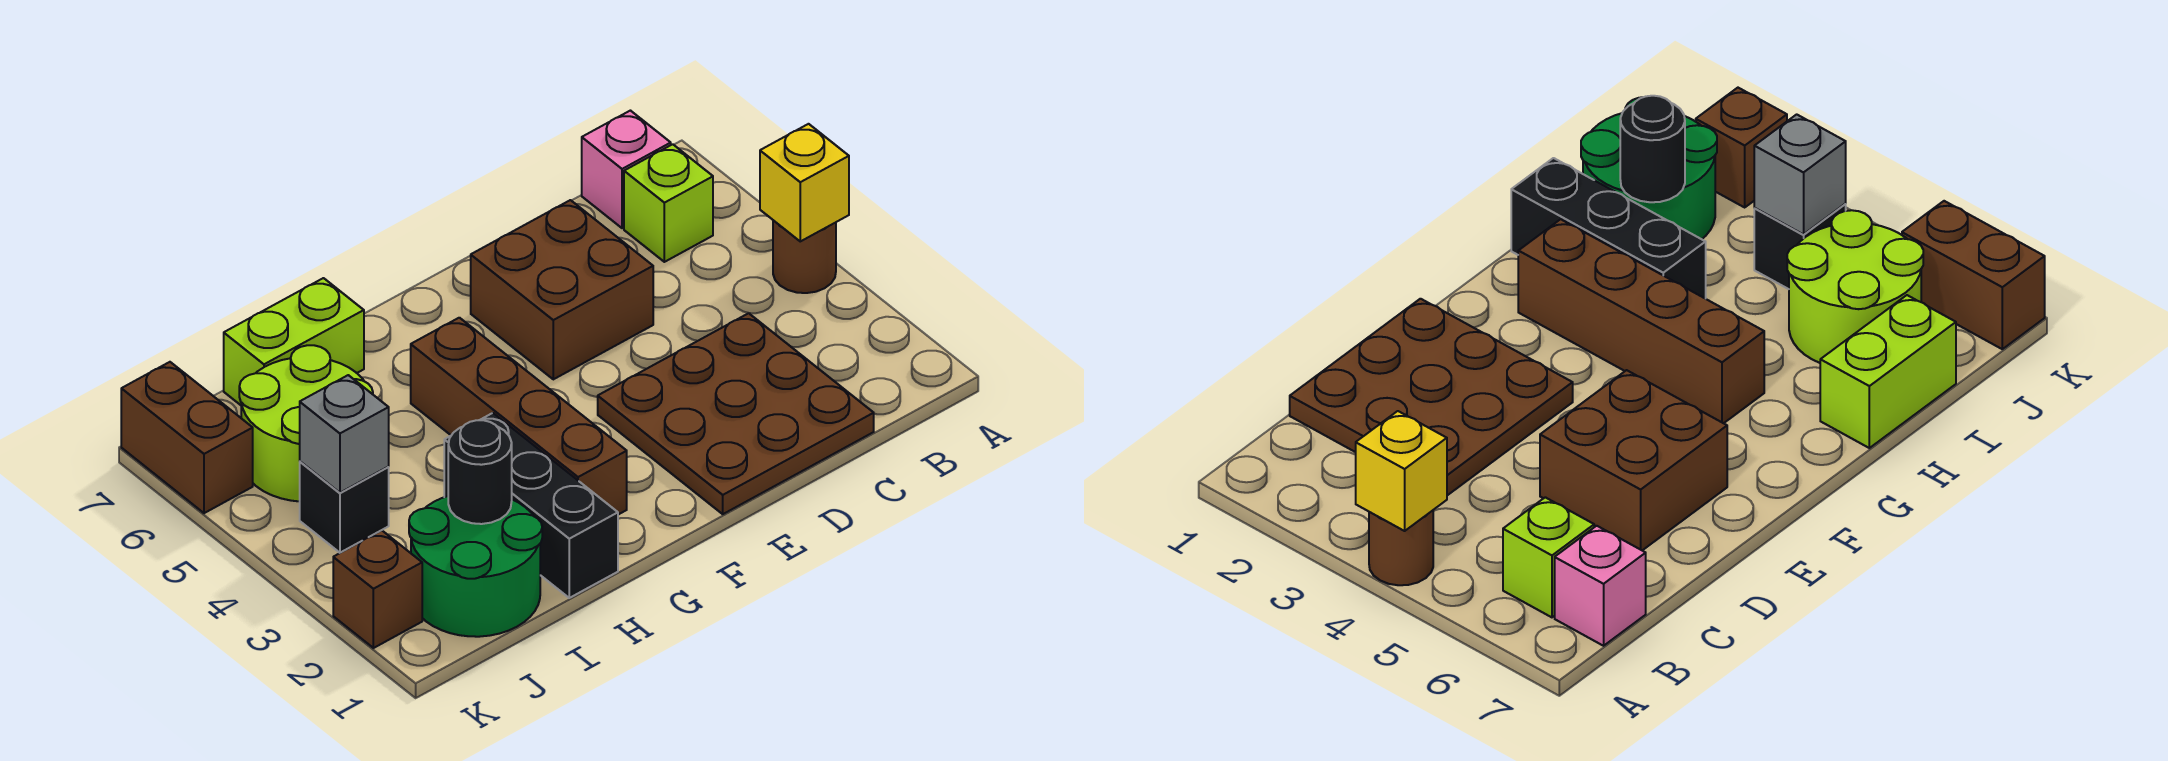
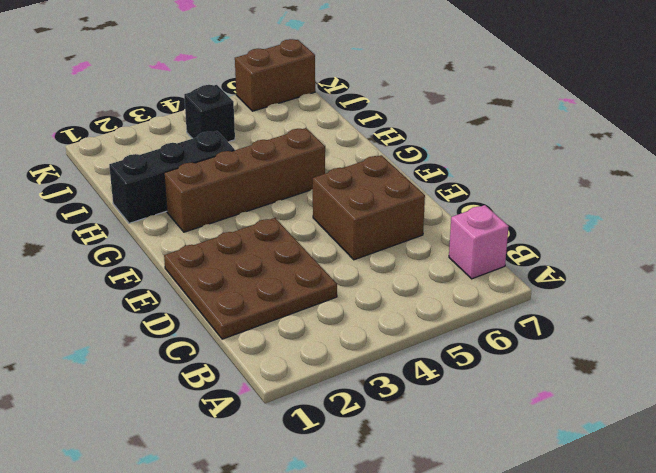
none -> brown 1x1 round brick [773,220,836,293]
none -> lime 1x1 brick [624,144,713,262]
none -> lime 1x2 brick [224,278,364,405]

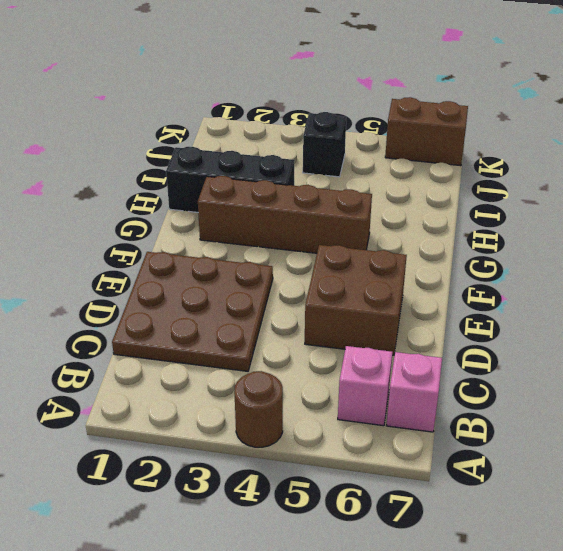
pink 1x1 brick [338,346,393,426] -> lime 1x1 brick [624,144,713,262]
none -> lime 1x2 brick [224,278,364,405]
none -> green 2x2 round brick [409,496,542,637]
none -> lime 2x2 round brick [239,345,373,502]

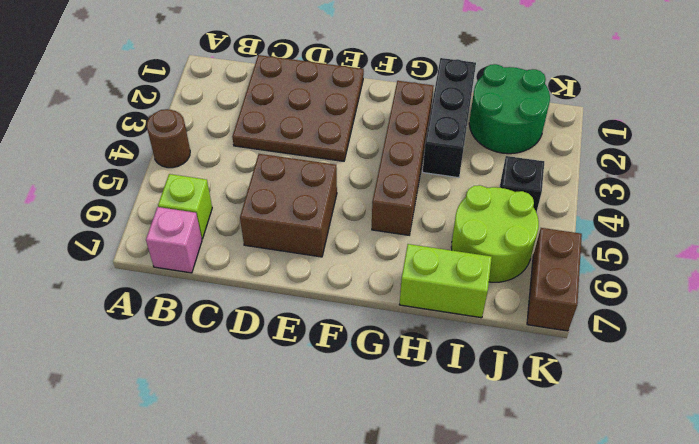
none -> brown 1x1 brick [333,530,422,648]
none -> yellow 1x1 brick [760,124,849,241]
none -> black 1x1 round brick [448,420,512,524]

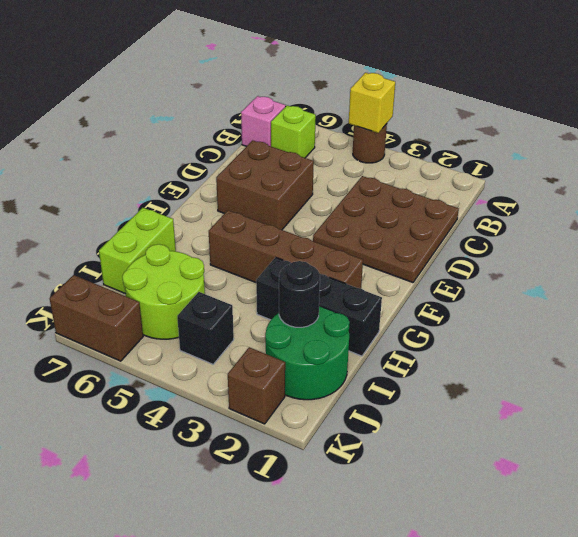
none -> grey 1x1 brick [300,375,389,493]

